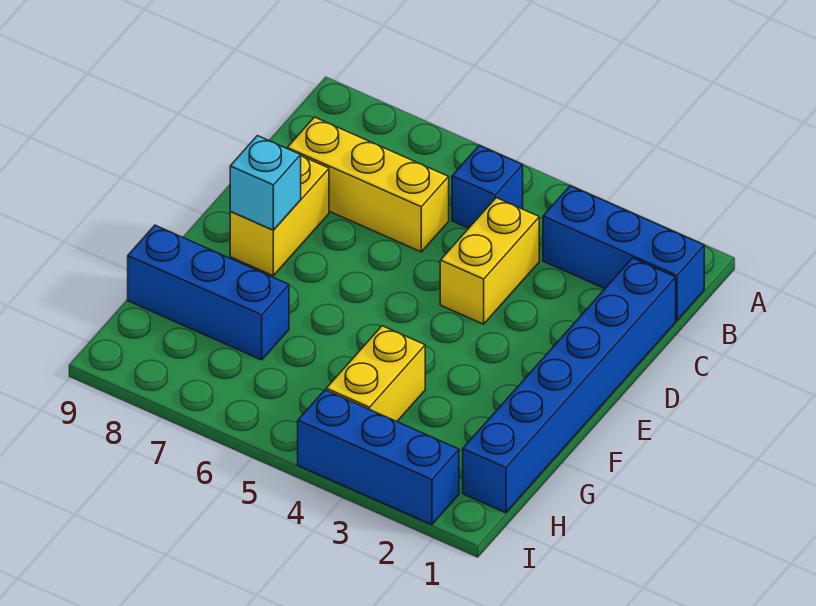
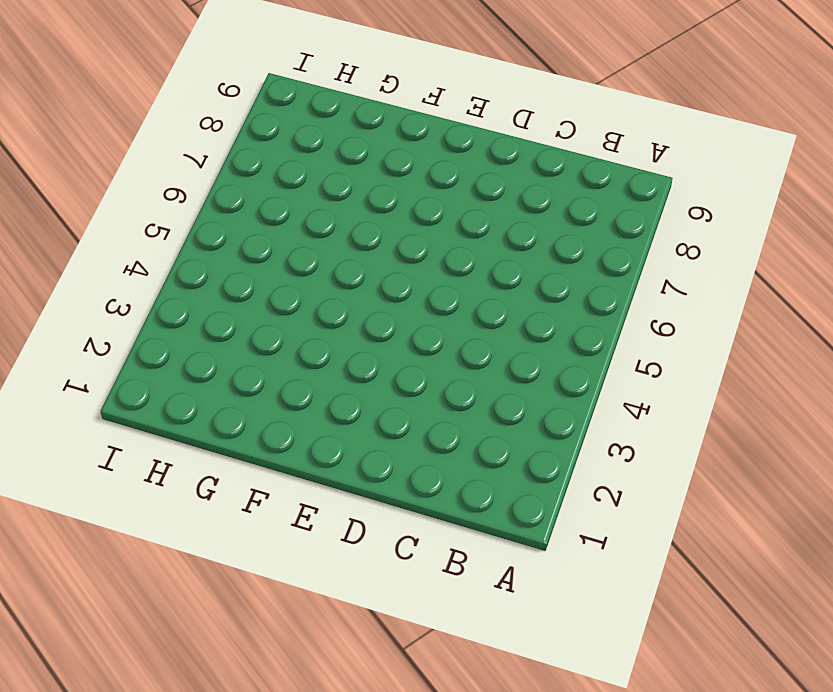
none -> blue 1x3 brick [543,186,704,320]
none -> blue 1x1 brick [452,145,523,228]

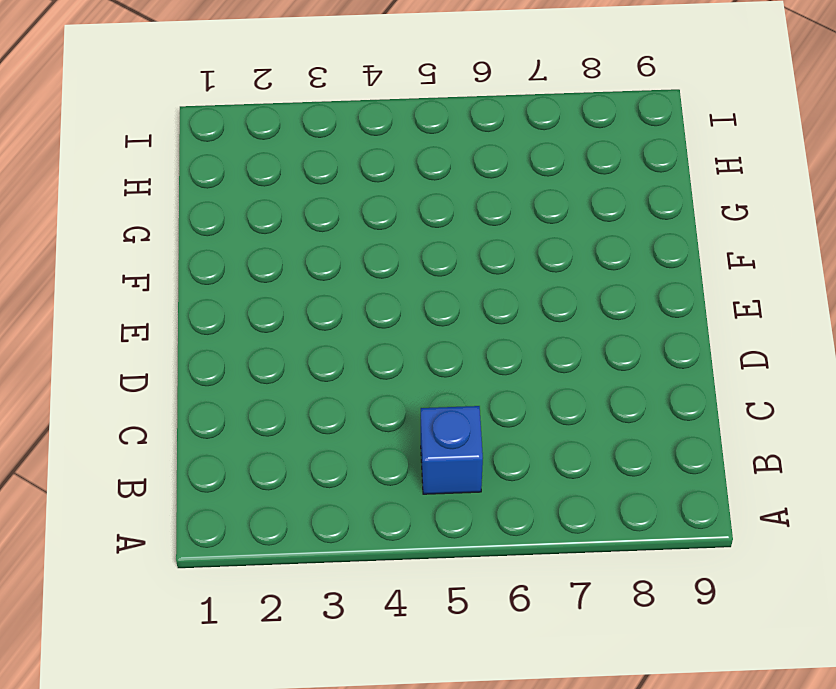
none -> blue 1x3 brick [543,186,704,320]
none -> blue 1x6 brick [463,258,676,513]

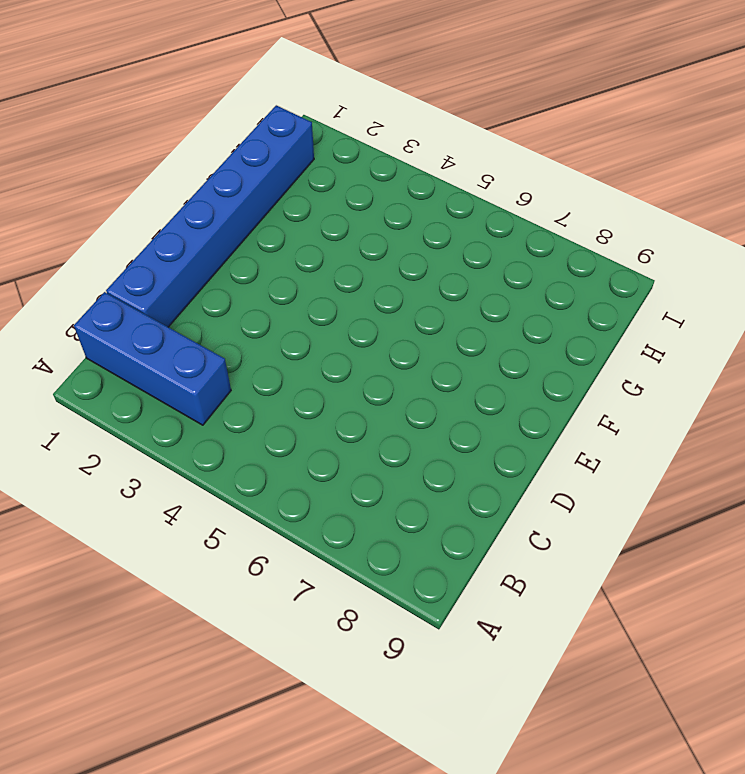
none -> blue 1x1 brick [452,145,523,228]
none -> yellow 1x2 brick [440,198,539,324]

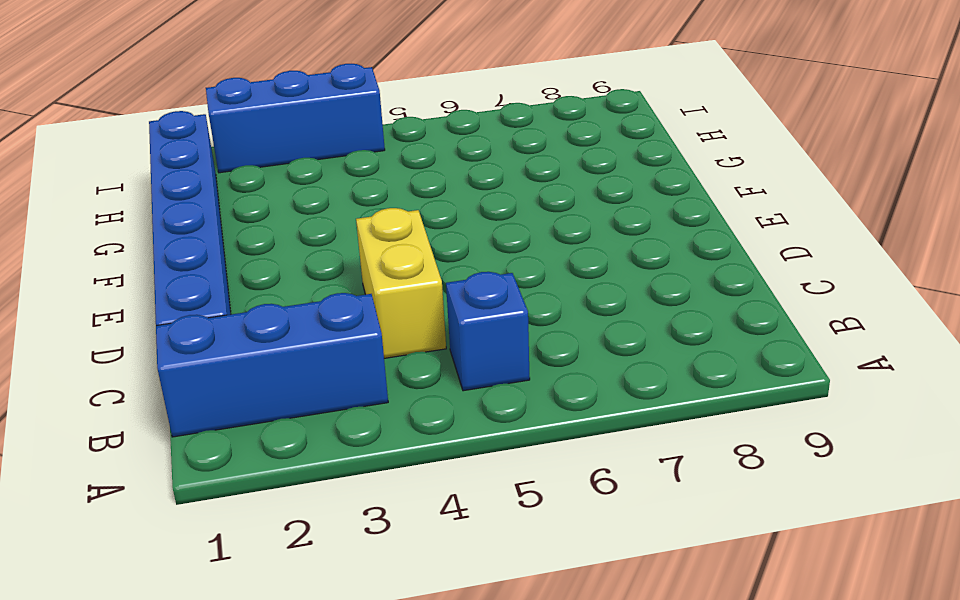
none -> yellow 1x3 brick [287,117,449,252]
none -> yellow 1x2 brick [230,156,329,276]

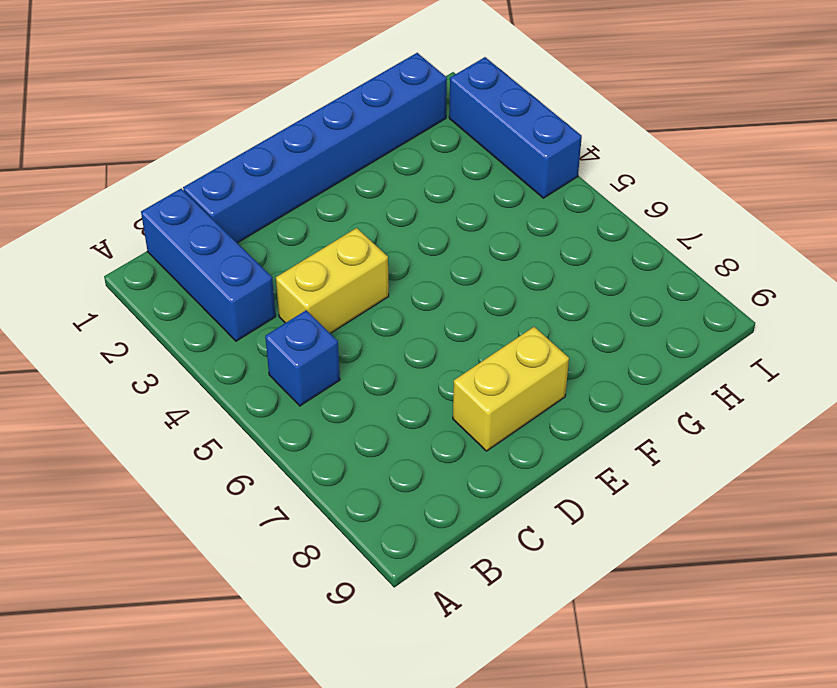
none -> yellow 1x3 brick [287,117,449,252]
none -> yellow 1x2 brick [326,326,425,421]

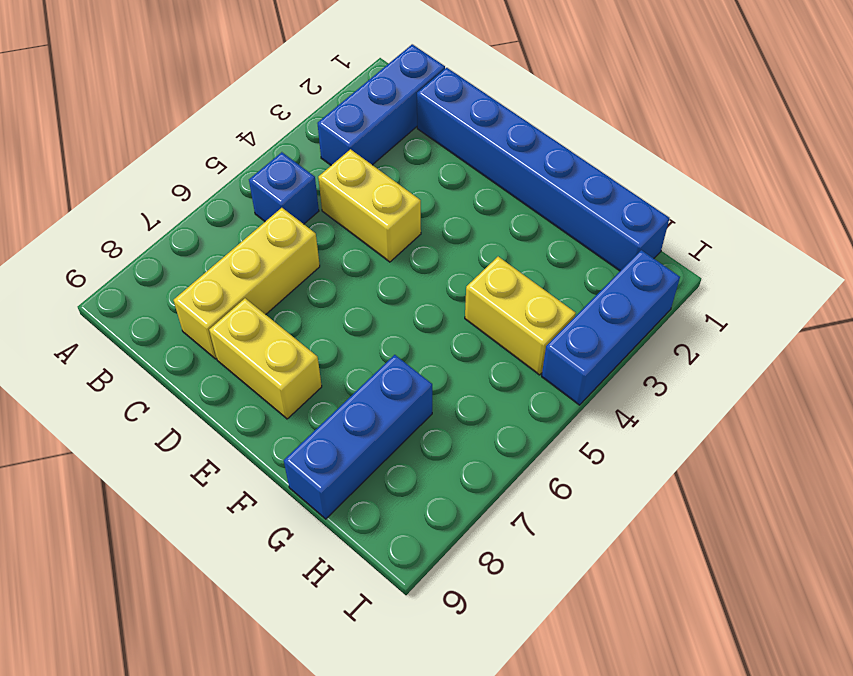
none -> cyan 1x1 brick [230,136,301,230]

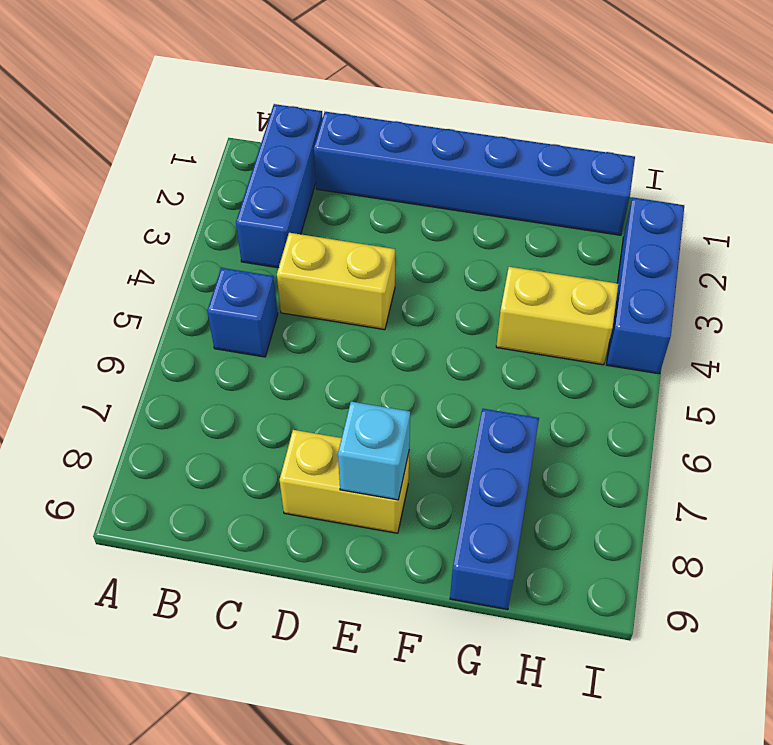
none -> yellow 1x3 brick [287,117,449,252]

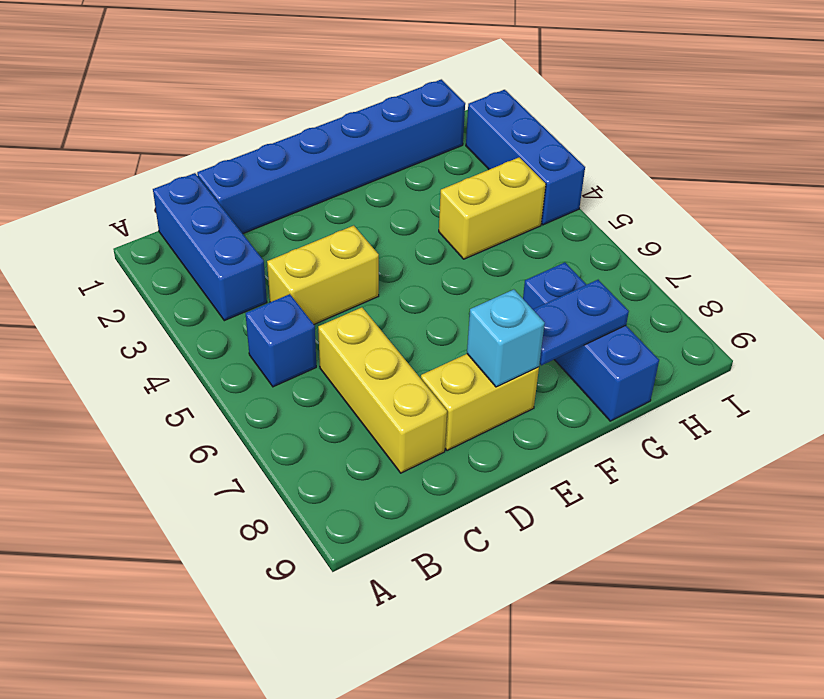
blue 1x2 plate [533,280,629,365] -> none

